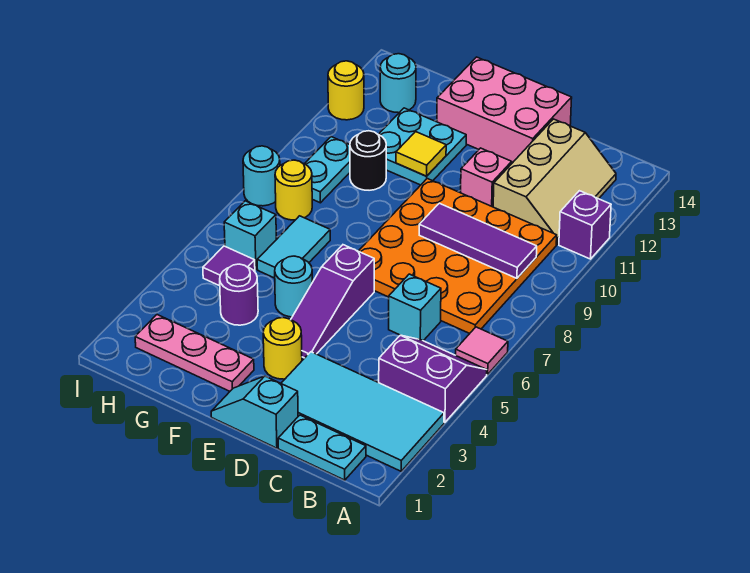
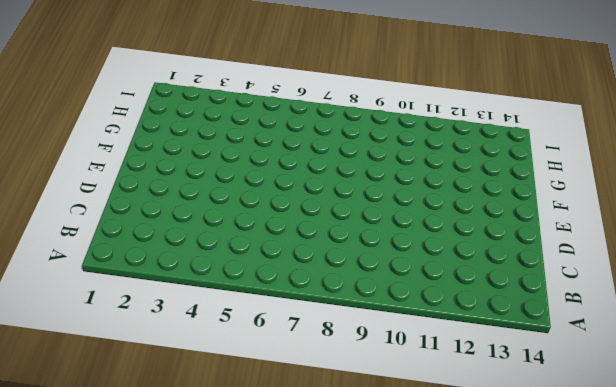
none -> cyan 2x4 tile [281,352,444,471]
none -> purple 2x2 slope [379,335,487,422]
none -> pink 1x1 tile [456,327,508,374]

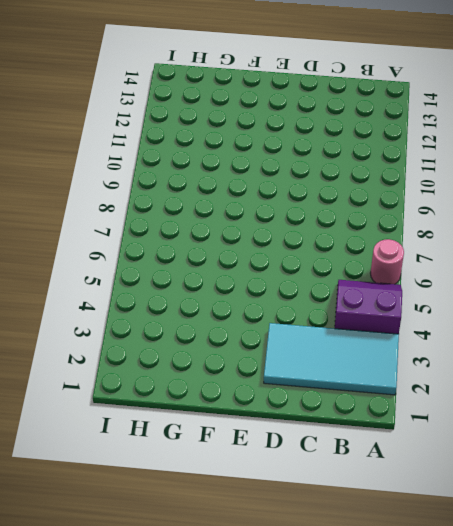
pink 1x1 round brick [371,239,404,284] -> pink 1x1 tile [456,327,508,374]
none -> purple 1x1 brick [559,191,611,259]
none -> cyan 1x2 plate [278,415,366,480]
none -> orange 4x4 plate [359,179,557,334]

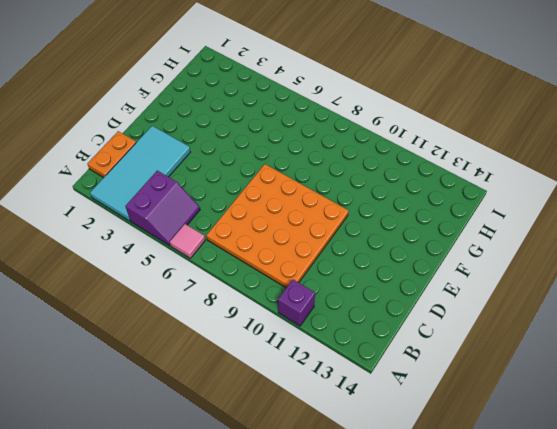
orange 1x2 plate [87,131,136,178] -> cyan 1x2 plate [278,415,366,480]
none -> tan 2x3 slope [493,119,616,244]
none -> cyan 1x1 brick [389,274,441,341]
none -> cyan 1x2 slope [211,376,298,448]

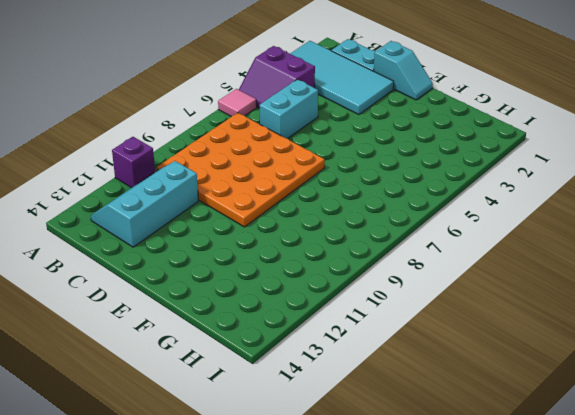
cyan 2x3 slope [91,161,199,247] -> tan 2x3 slope [493,119,616,244]
cyan 1x2 brick [260,79,318,139] -> cyan 1x1 brick [389,274,441,341]
none -> pink 1x1 brick [461,148,512,207]
none -> pink 2x3 brick [437,57,572,163]
none -> yellow 1x1 round brick [263,318,302,379]

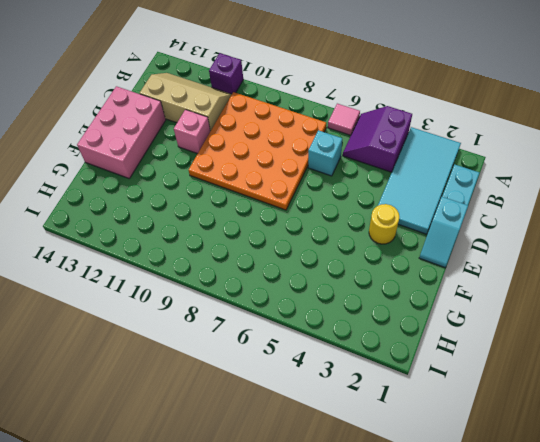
none -> purple 1x3 slope [291,245,374,358]
none -> pink 1x3 plate [135,315,254,391]
none -> cyan 1x1 round brick [275,256,312,317]

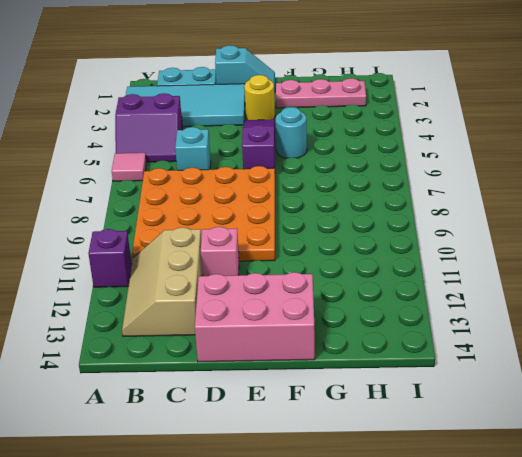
none -> cyan 2x2 plate [378,108,466,185]
none -> purple 1x1 round brick [220,264,258,325]
none -> cyan 1x2 tile [257,216,330,278]

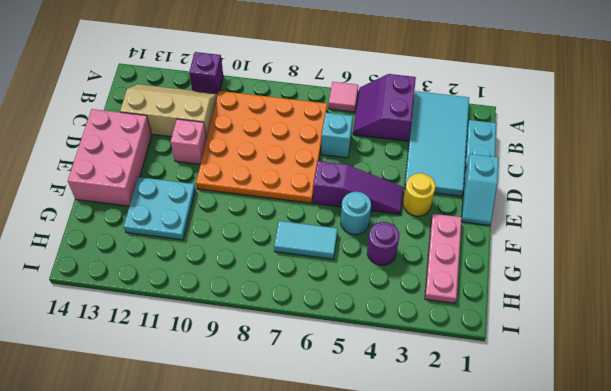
none -> black 1x1 round brick [350,131,386,190]
none -> purple 1x1 tile [203,246,255,286]
none -> cyan 1x1 brick [224,201,276,269]

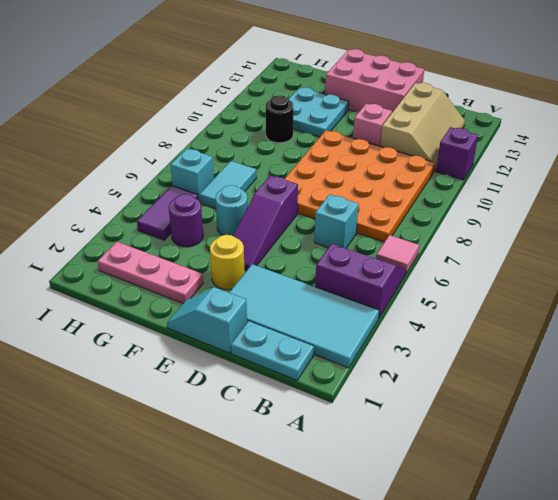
purple 1x2 tile [137,186,198,240] -> purple 1x1 tile [203,246,255,286]
none -> yellow 1x1 round brick [275,160,312,220]
none -> cyan 1x2 plate [305,137,350,203]
none -> cyan 1x1 round brick [380,54,416,113]

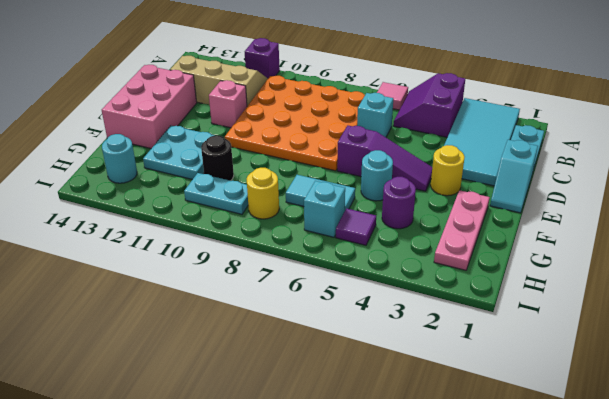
none -> cyan 1x1 round brick [243,146,280,206]
none -> yellow 1x1 round brick [328,61,364,120]
none -> purple 1x3 tile [419,203,537,278]

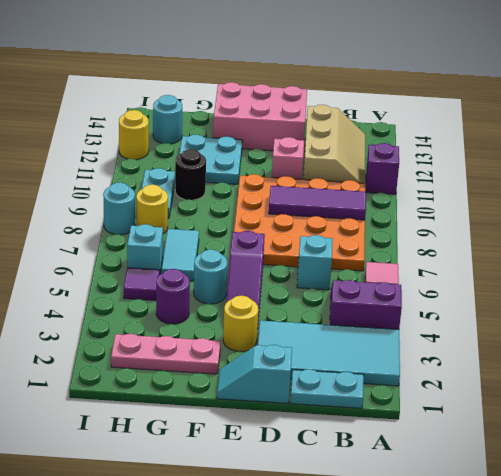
none -> yellow 1x1 tile [396,132,446,176]

